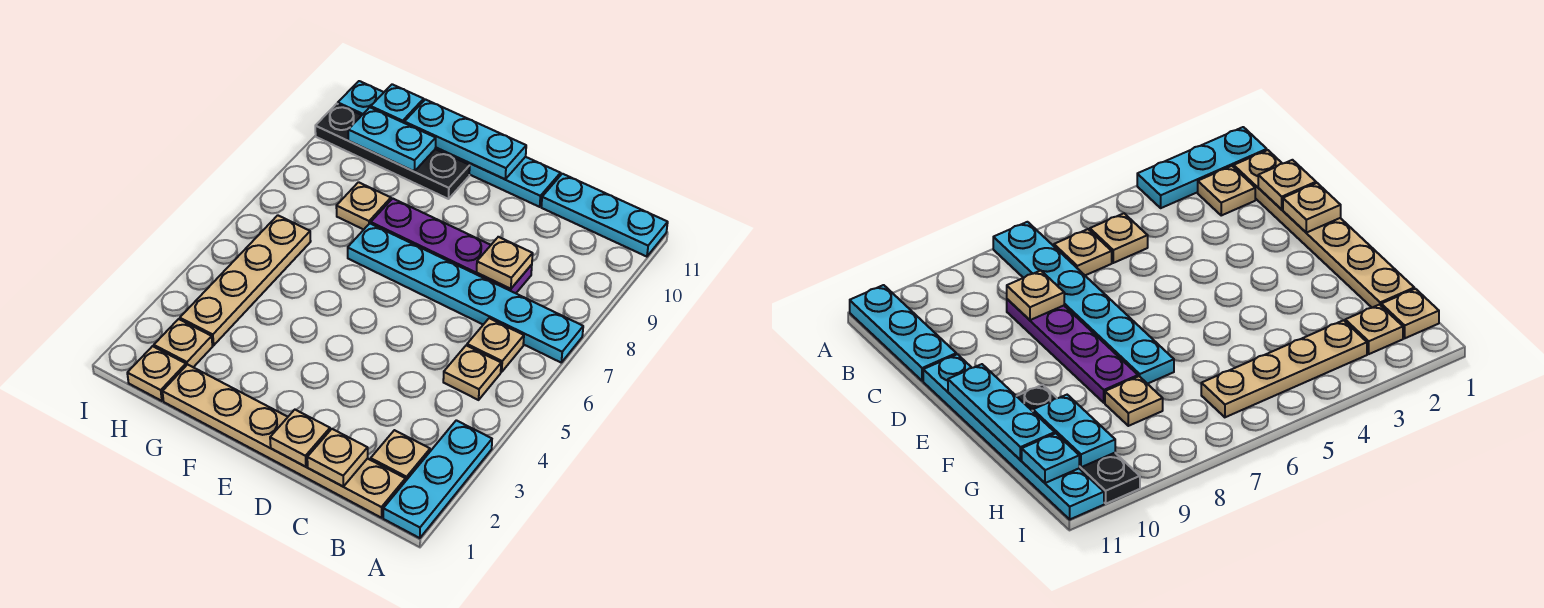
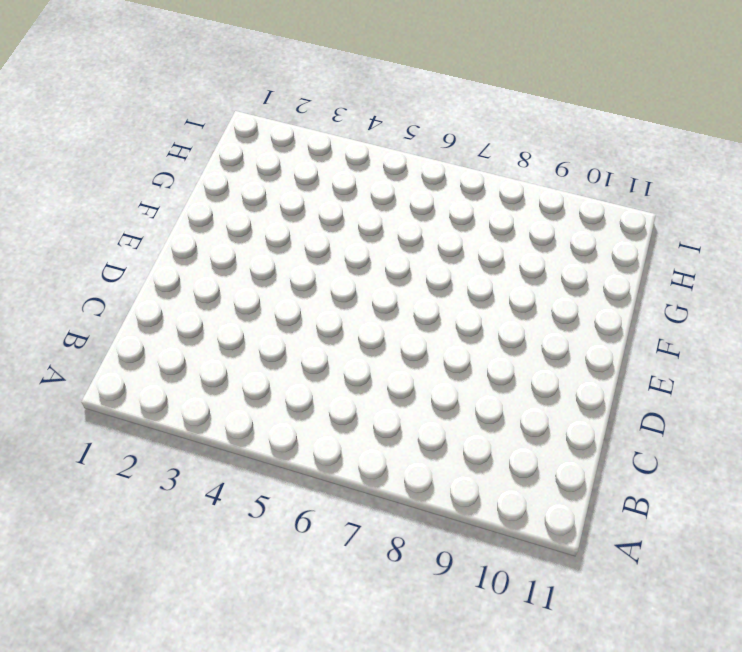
none -> cyan 1x3 plate [383,420,492,538]
none -> cyan 1x6 plate [348,223,583,362]
none -> cyan 1x3 plate [541,174,668,257]

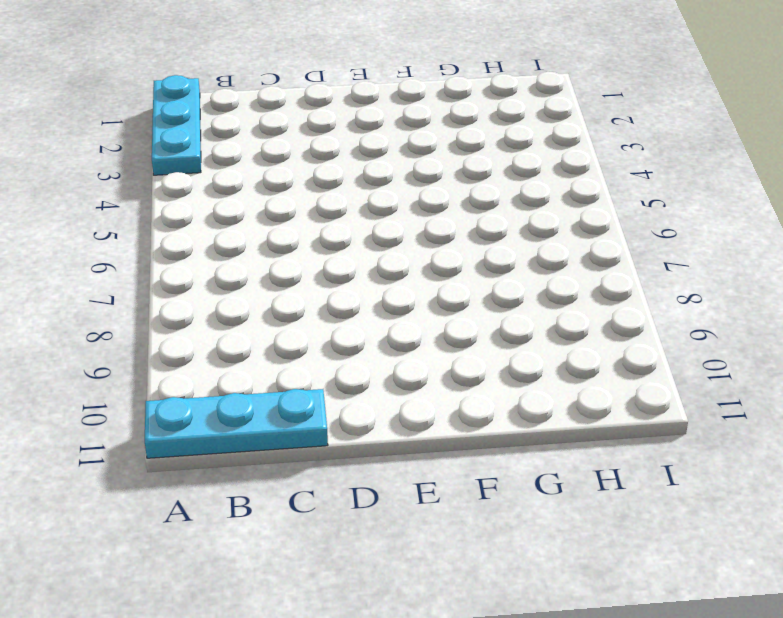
none -> cyan 1x6 plate [348,223,583,362]
none -> tan 1x6 plate [162,364,405,518]
none -> tan 1x1 plate [371,430,430,481]

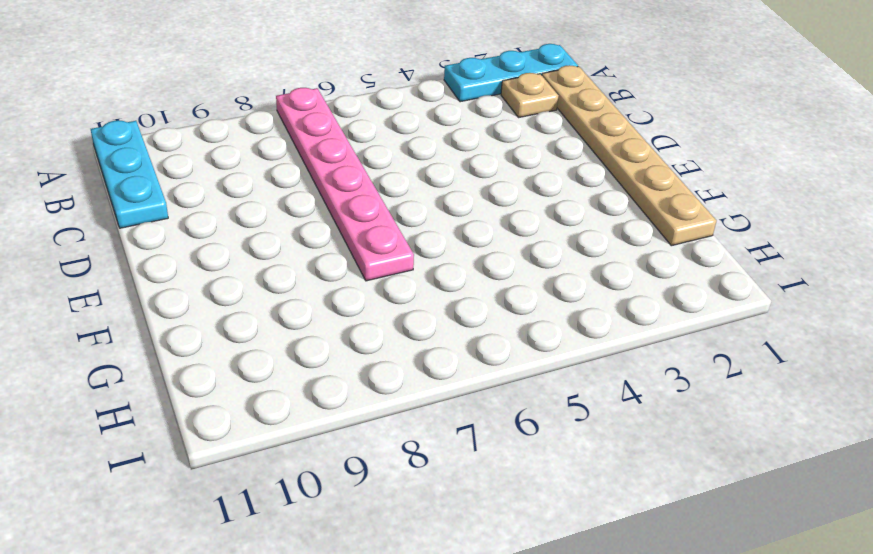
pink 1x6 plate [276,88,414,281] -> cyan 1x6 plate [348,223,583,362]
none -> tan 1x1 plate [443,345,501,400]
none -> tan 1x1 plate [467,318,524,372]
none -> purple 1x4 plate [371,198,532,293]

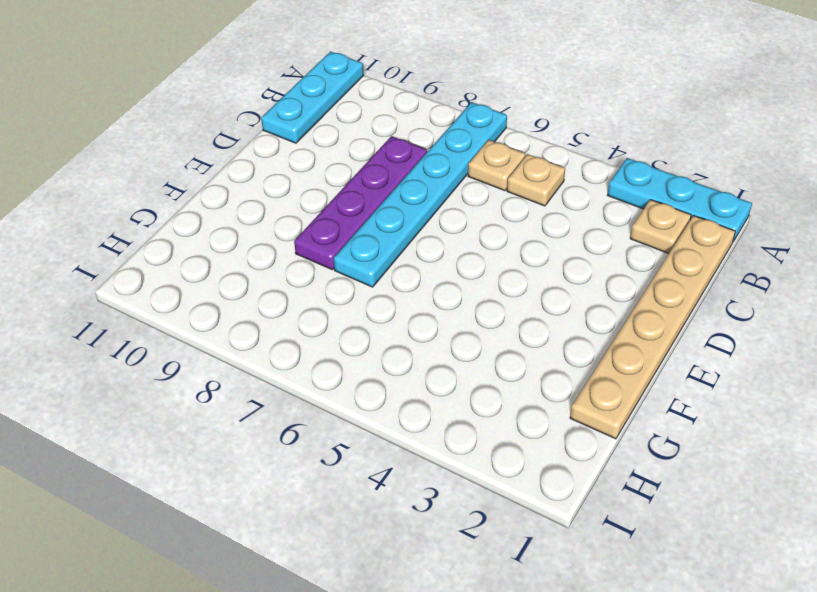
none -> cyan 1x6 plate [338,81,560,207]
none -> black 1x4 plate [315,104,470,199]
none -> tan 1x1 plate [336,182,391,230]

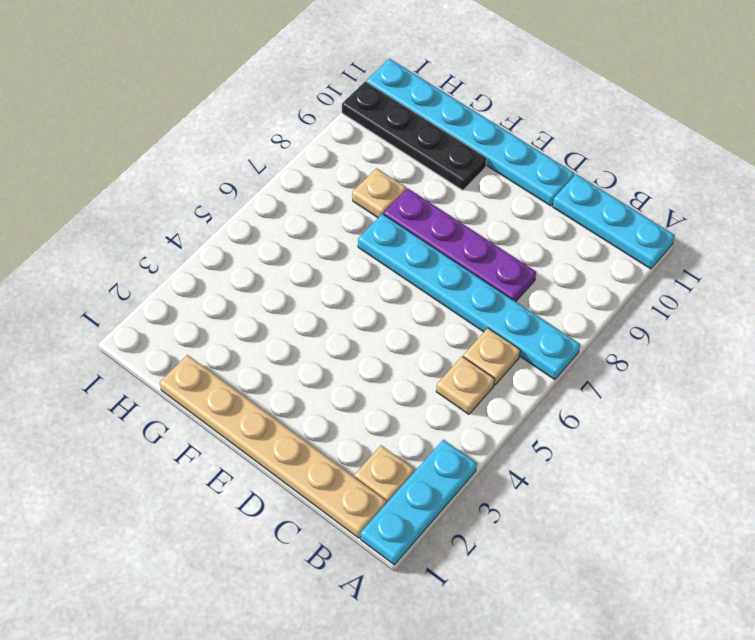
none -> tan 1x1 plate [127,346,186,401]
none -> tan 1x1 plate [154,319,212,367]
none -> tan 1x4 plate [180,215,311,345]

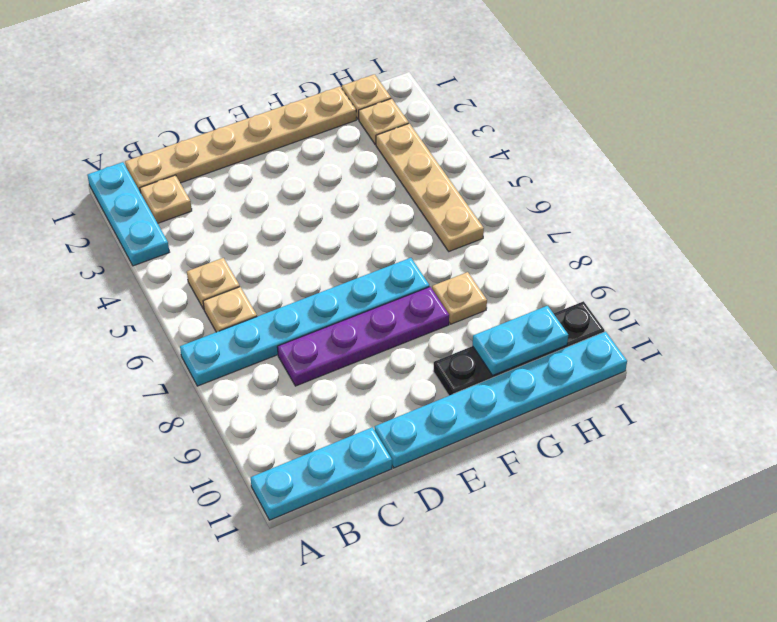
none -> tan 1x1 plate [307,429,368,486]
none -> tan 1x1 plate [477,237,533,289]
none -> tan 1x1 plate [270,410,330,467]

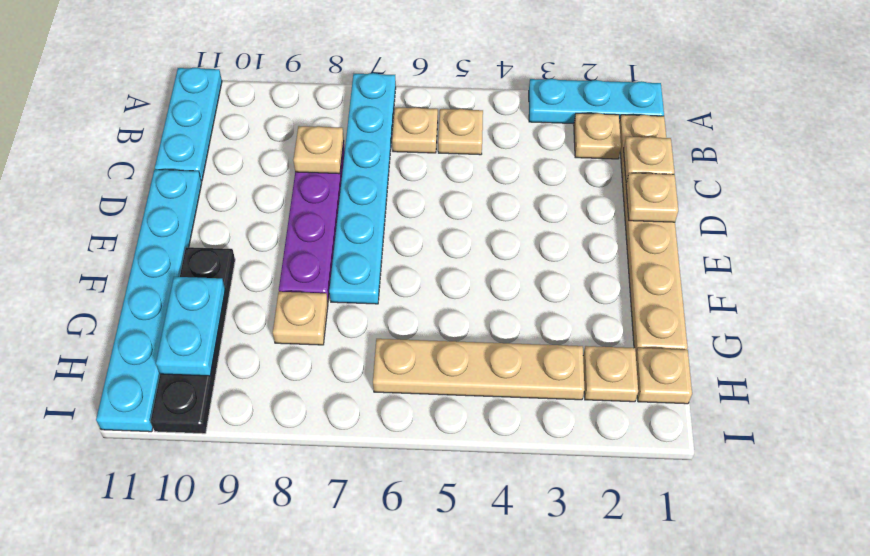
none -> cyan 1x3 plate [404,99,526,179]
none -> cyan 1x1 plate [371,84,424,123]

